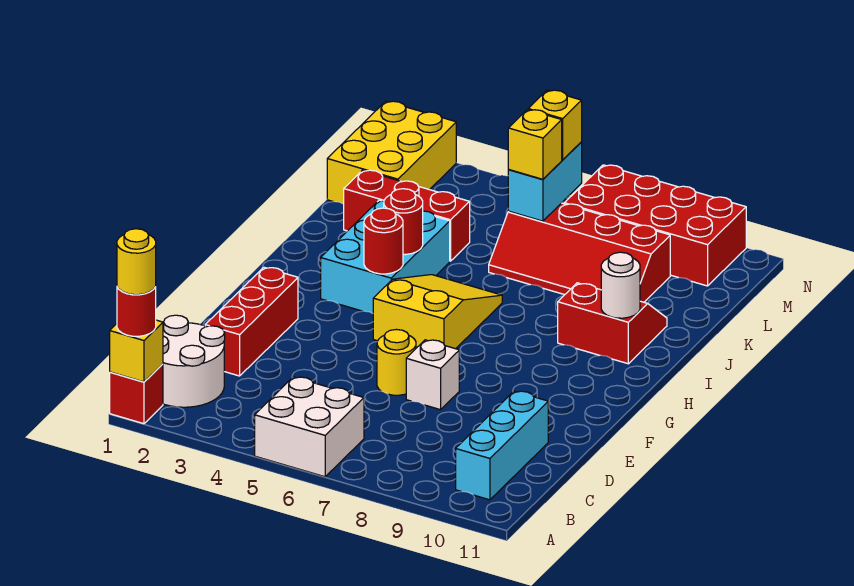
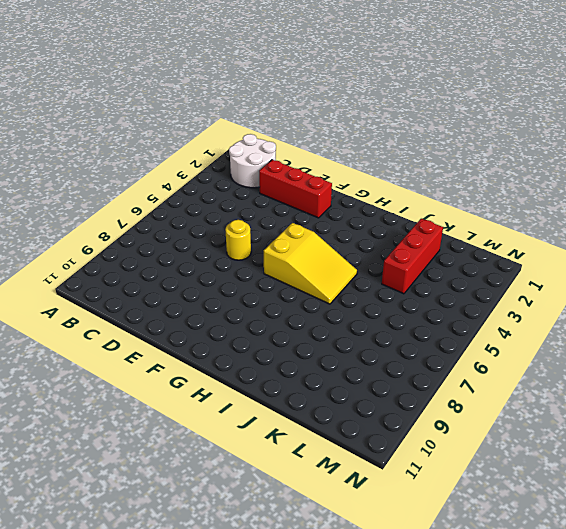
none -> red 1x1 brick [110,364,163,424]
none -> white 2x2 brick [255,377,364,477]
none -> cyan 1x3 brick [456,391,548,500]

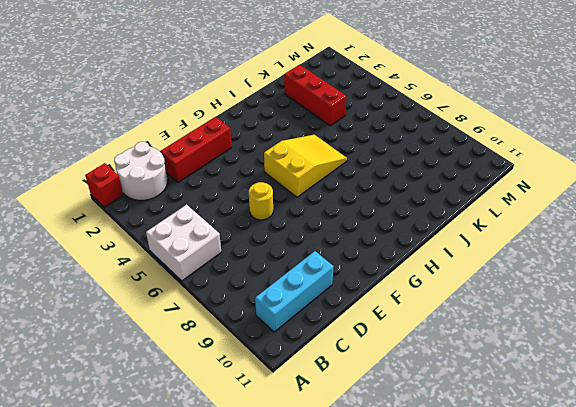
none -> white 1x1 brick [406,340,459,410]
none -> cyan 2x3 brick [321,200,450,313]
none -> red 2x2 slope [558,283,667,364]

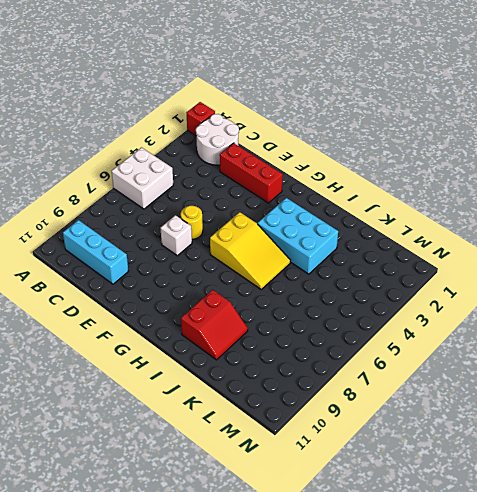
none -> red 1x3 brick [344,170,470,261]
none -> red 2x4 slope [489,203,670,302]
none -> yellow 2x3 brick [327,101,456,204]

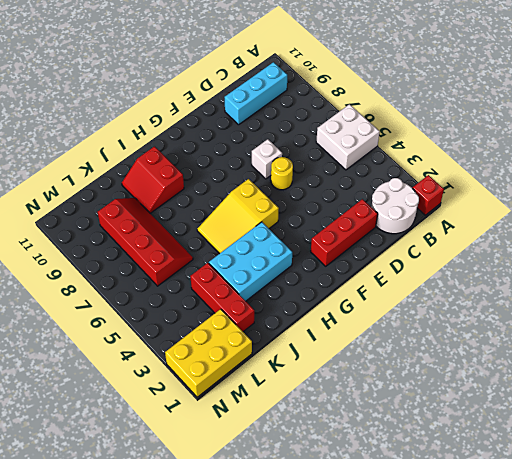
none -> red 2x4 brick [564,165,746,286]
none -> yellow 1x1 brick [110,320,163,382]
none -> red 1x1 round brick [364,208,403,274]

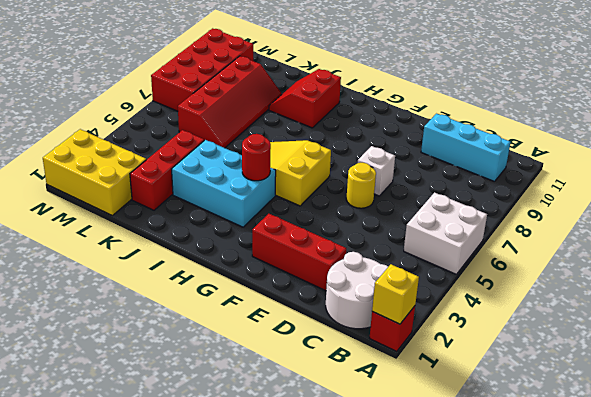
none -> red 1x1 round brick [384,189,423,255]
none -> white 1x1 round brick [601,252,640,318]
none -> cyan 1x2 brick [508,142,582,221]

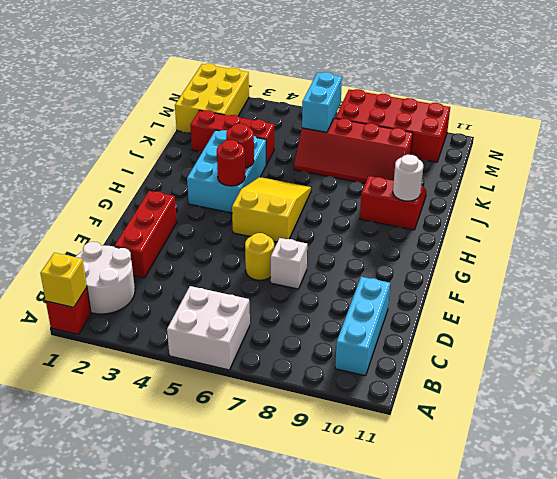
none -> red 1x1 round brick [117,287,156,336]
none -> yellow 1x1 brick [508,110,562,179]
none -> yellow 1x1 brick [528,90,582,160]

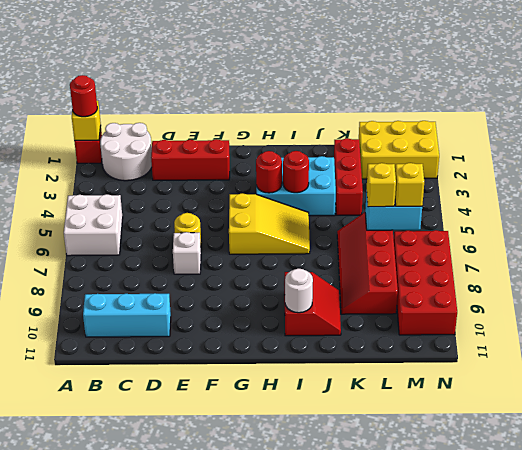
none -> yellow 1x1 round brick [117,229,156,295]

